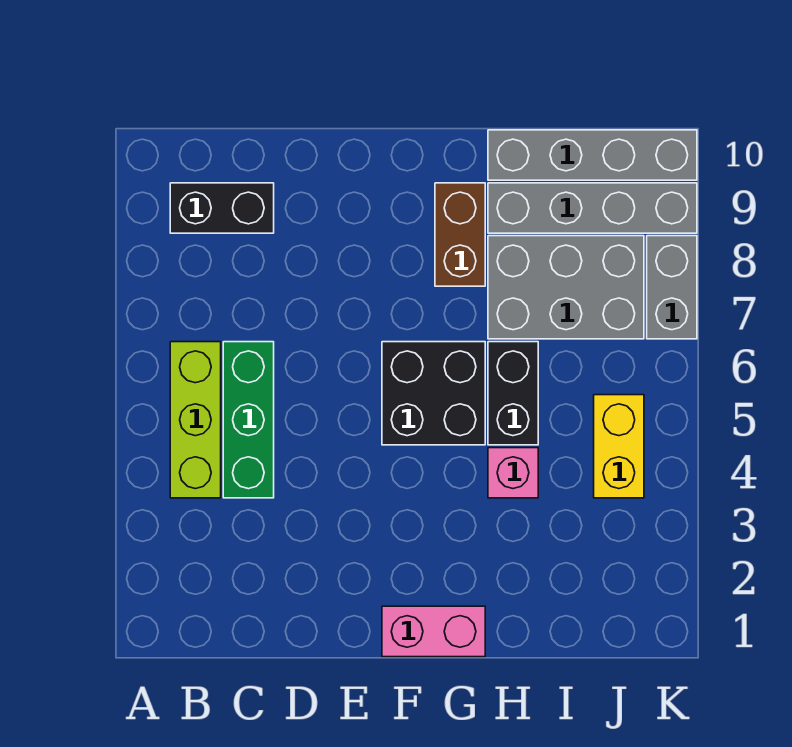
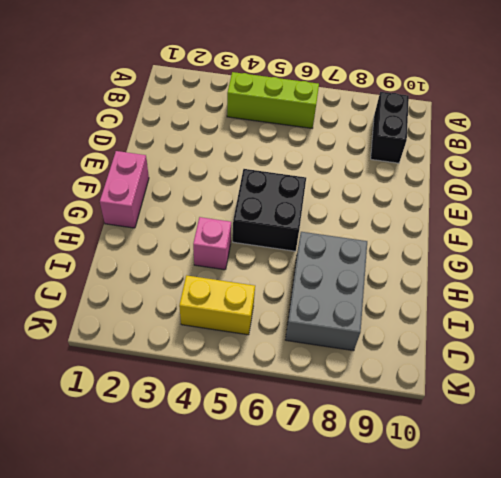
none -> green 1x3 brick [223,342,274,498]
none -> brown 1x2 brick [435,183,485,286]
none -> black 1x2 brick [488,342,538,445]

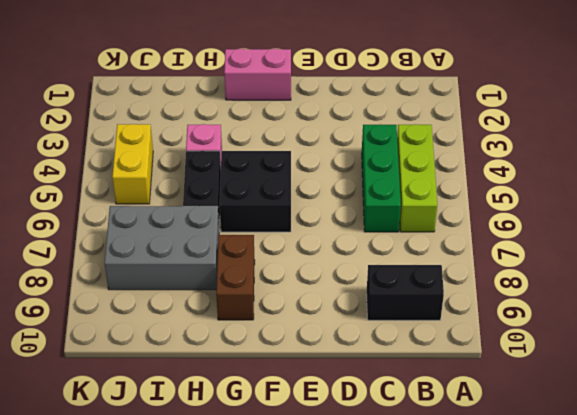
none -> grey 1x4 brick [488,183,697,233]
none -> grey 1x4 brick [488,130,697,180]
none -> grey 1x2 brick [647,236,697,339]

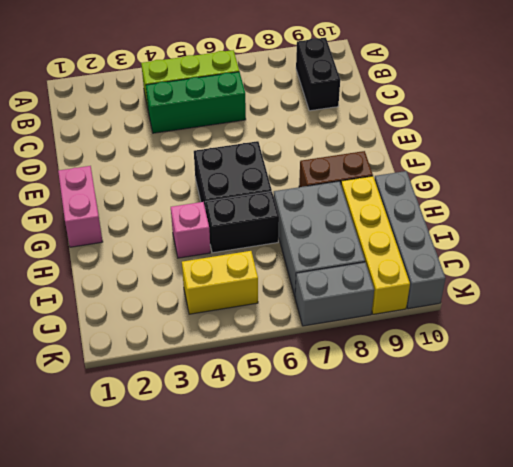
yellow 1x4 brick [341,176,410,314] -> grey 1x4 brick [488,183,697,233]

